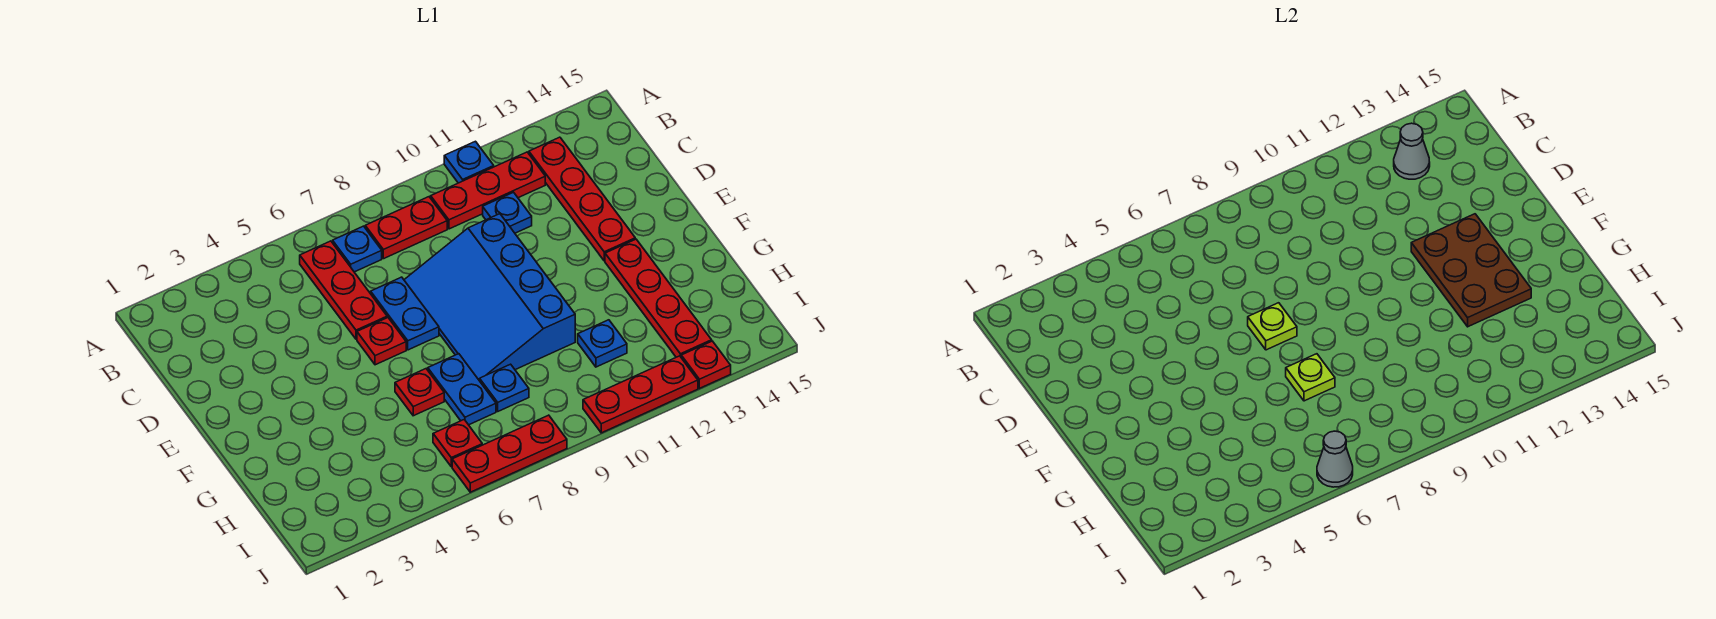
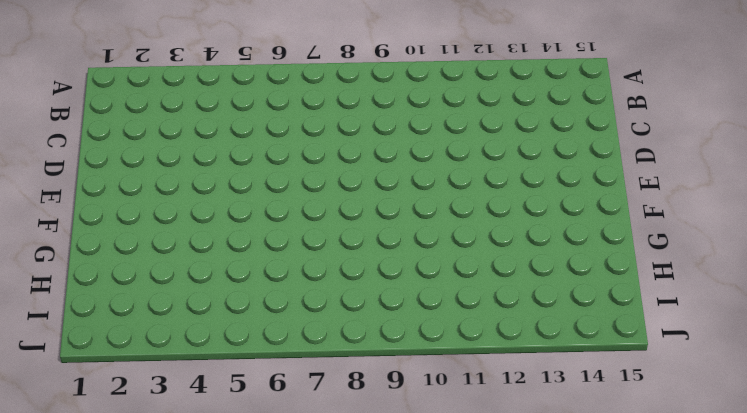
none -> blue 1x1 plate [444,141,494,183]
none -> red 1x3 plate [300,241,387,339]
none -> blue 1x1 plate [333,226,382,272]

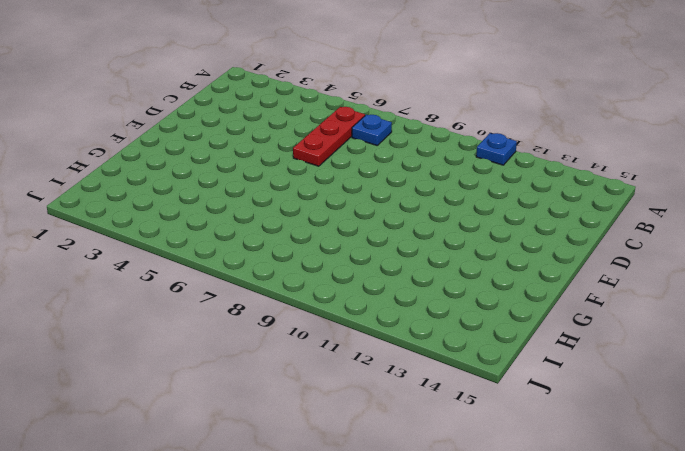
none -> red 1x2 plate [365,197,447,259]
none -> red 1x3 plate [431,152,545,229]
none -> red 1x4 plate [529,137,635,261]

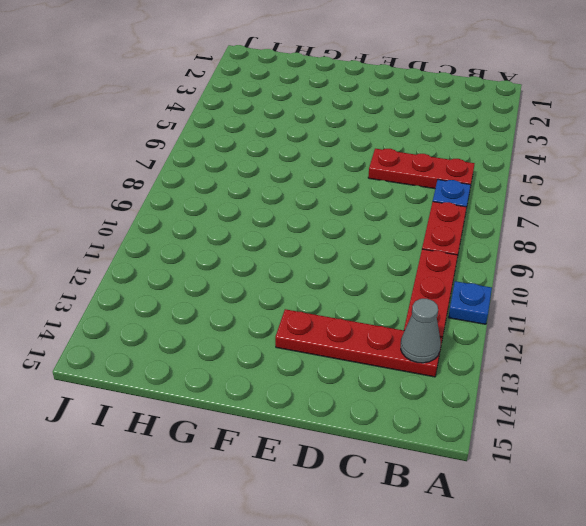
none -> blue 1x1 plate [483,192,532,233]
none -> blue 1x2 plate [371,277,439,350]
none -> blue 3x4 slope [404,214,575,380]

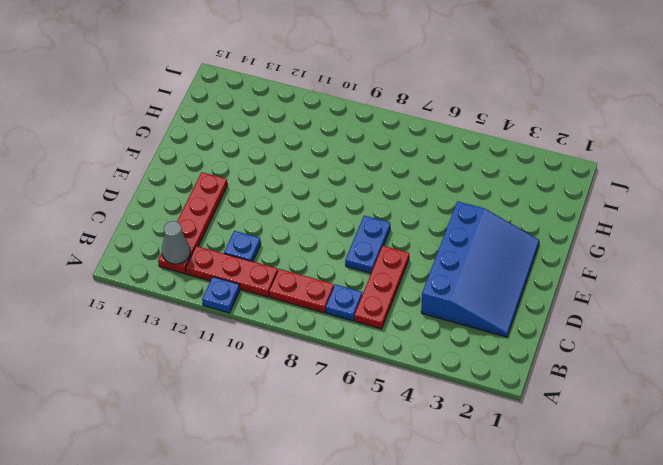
blue 3x4 slope [421,201,539,337] -> blue 3x4 slope moved to [404,214,575,380]
none -> red 1x1 plate [357,318,406,365]
none -> red 1x4 plate [605,239,712,357]
none -> red 1x1 plate [395,369,444,416]

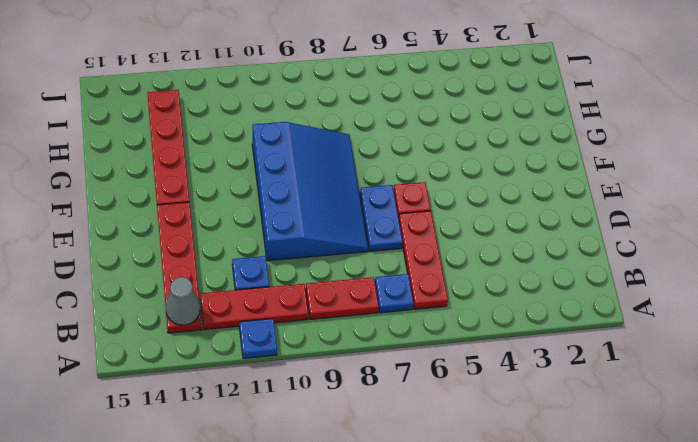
none -> red 1x1 plate [395,369,444,416]
none -> blue 1x2 plate [428,354,496,425]
none -> blue 1x1 plate [479,364,529,411]

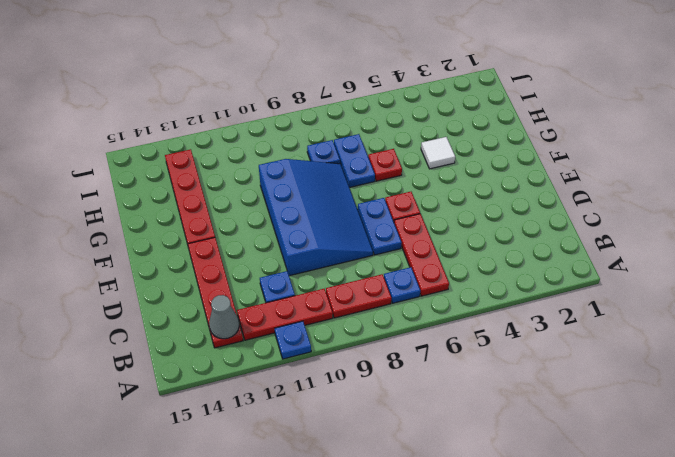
white 1x1 tile [421,137,455,169] -> none
none -> blue 1x1 plate [578,320,627,367]
none -> red 1x1 plate [433,420,482,467]
none -> red 1x3 plate [452,415,567,492]

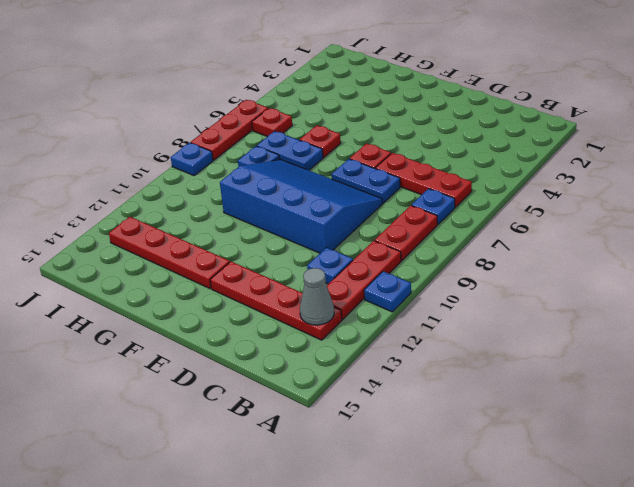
blue 1x1 plate [171,143,213,176] -> blue 1x1 plate moved to [578,320,627,367]
none -> red 1x3 plate [583,356,698,433]
none -> red 1x1 plate [681,341,731,388]
none -> lime 1x1 plate [1248,303,1297,350]

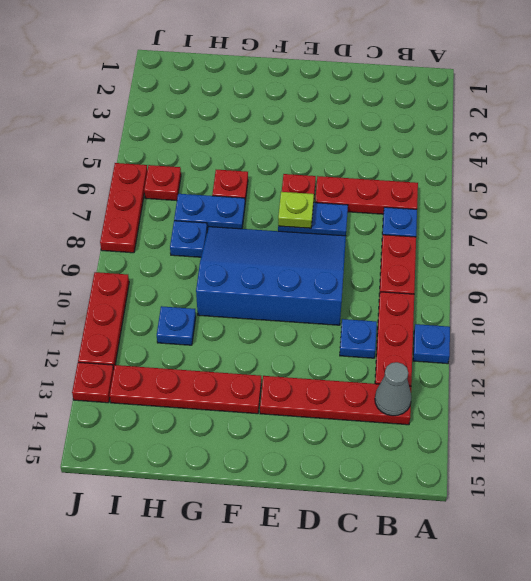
none -> brown 2x3 plate [1411,214,1531,327]
none -> lime 1x1 plate [1286,354,1335,401]
none -> grey 1x1 cone [1317,431,1353,487]

